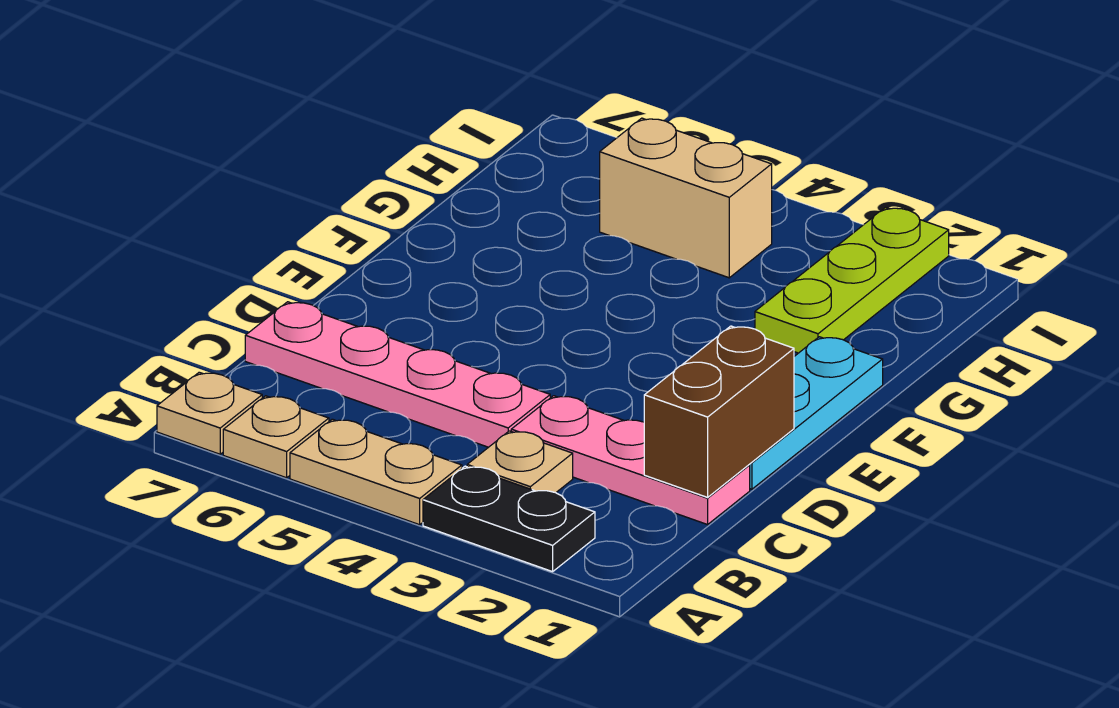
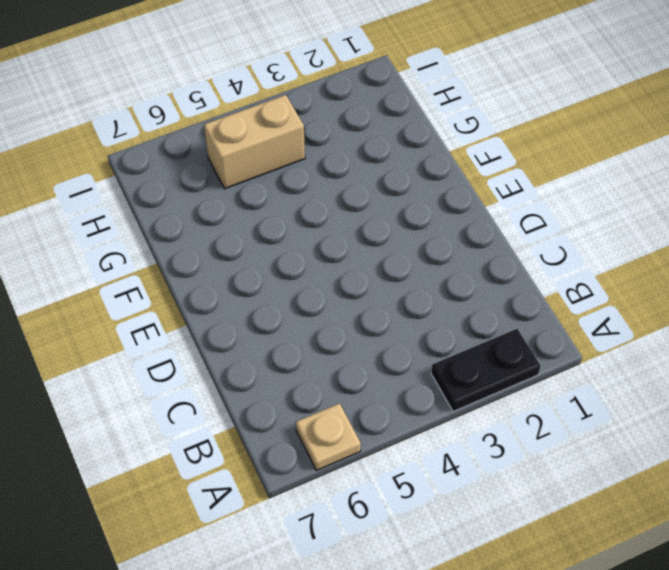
none -> tan 1x2 plate [290,419,462,525]
none -> tan 1x1 plate [157,372,262,454]

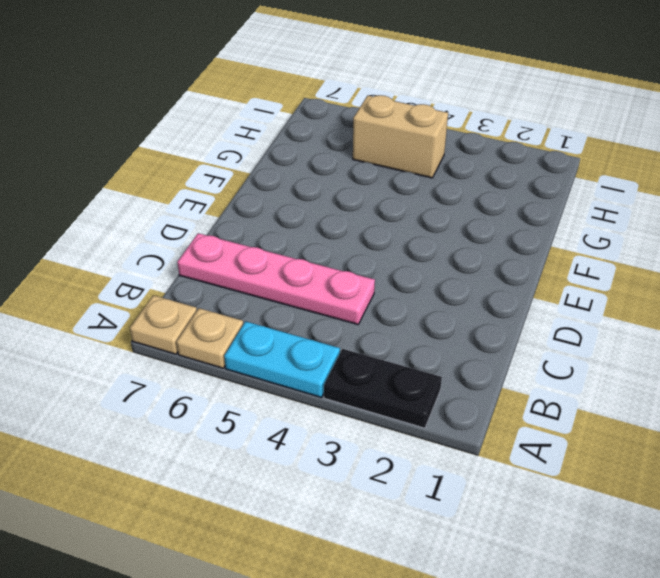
cyan 1x2 plate [224,321,340,398] -> tan 1x2 plate [290,419,462,525]
none -> tan 1x1 plate [467,431,573,493]
none -> pink 1x3 plate [511,396,750,525]

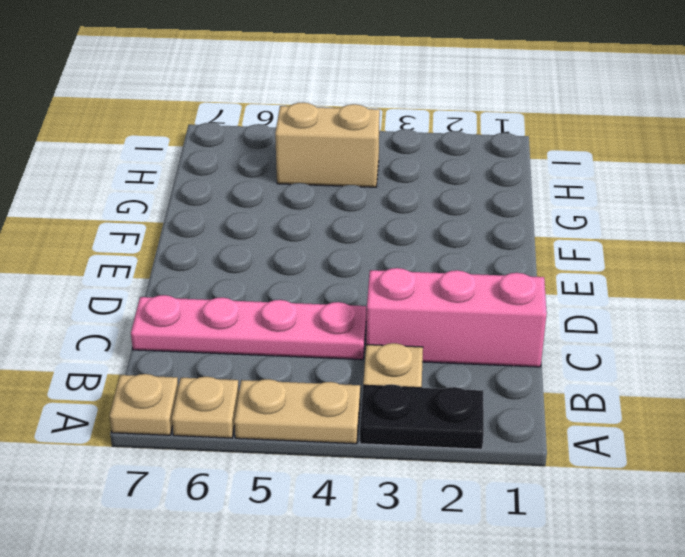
pink 1x3 brick [366,268,547,367] -> pink 1x3 plate [511,396,750,525]
none -> cyan 1x3 plate [749,337,883,489]
none -> lime 1x3 plate [755,208,949,353]

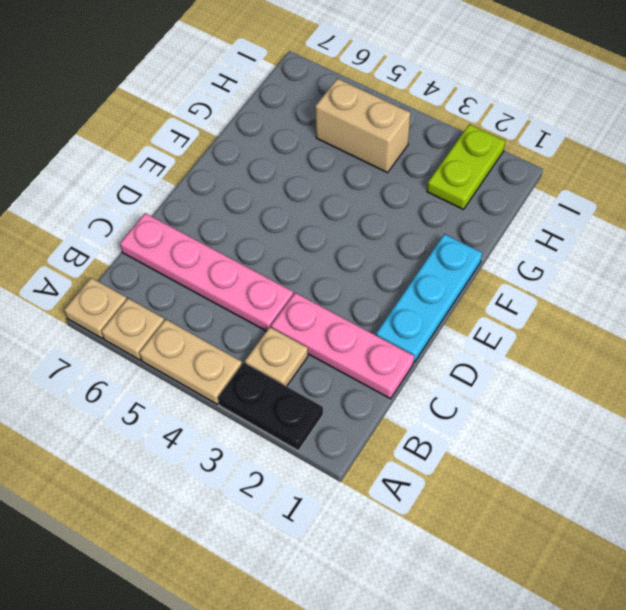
lime 1x2 plate [427,124,505,210] -> lime 1x3 plate [755,208,949,353]
none -> brown 1x2 brick [644,326,794,497]

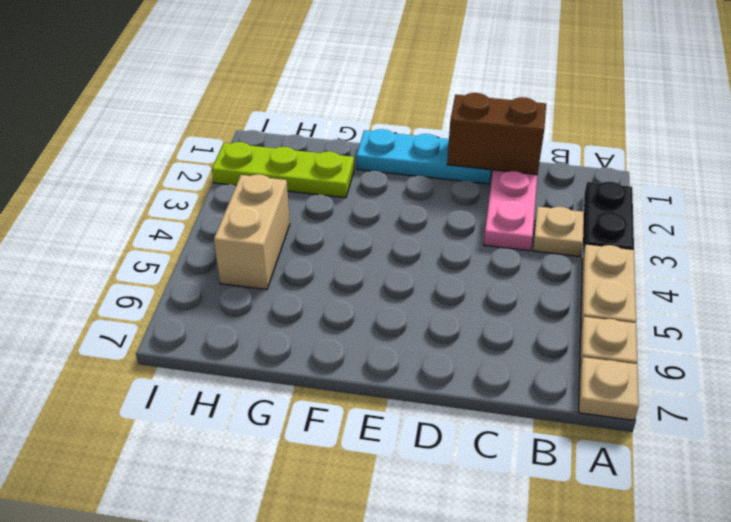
none -> pink 1x4 plate [245,302,550,447]

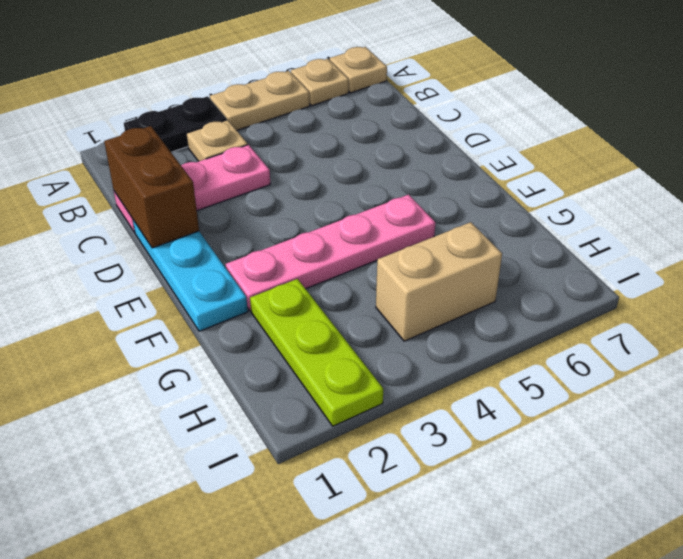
pink 1x4 plate [226,195,436,311] -> pink 1x4 plate moved to [245,302,550,447]

